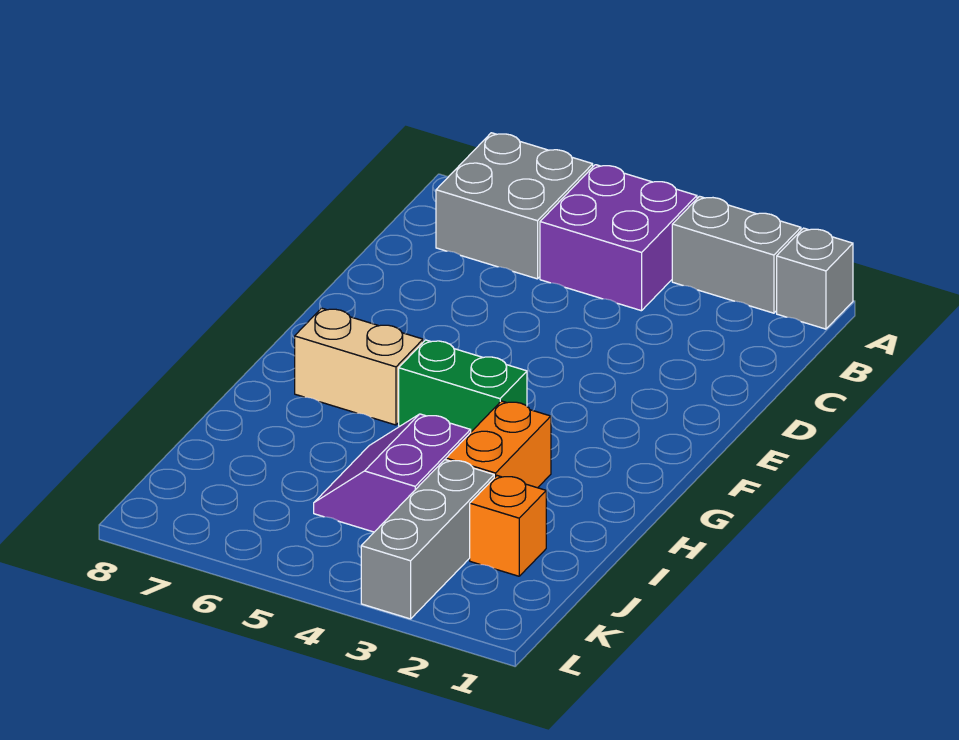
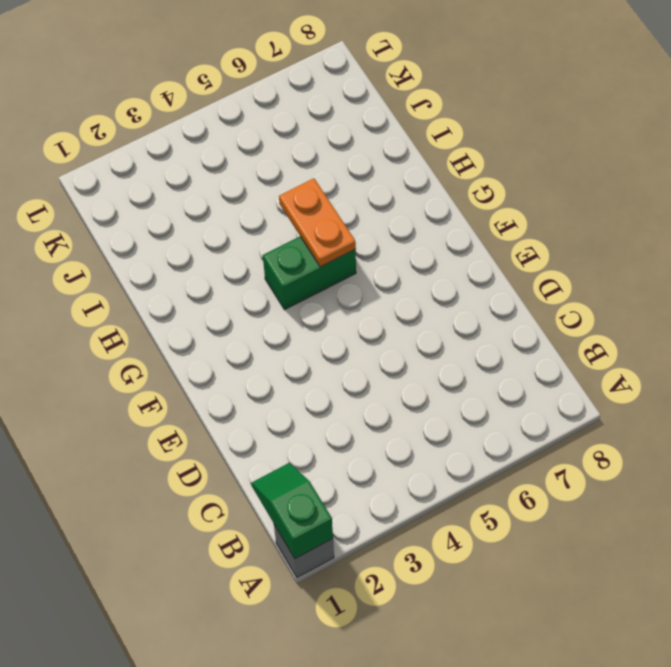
green 1x2 slope [251,463,333,559] -> none
orange 1x2 plate [279,179,356,267] -> none
none -> grey 1x2 brick [672,196,801,313]
none -> purple 2x2 brick [540,165,697,311]

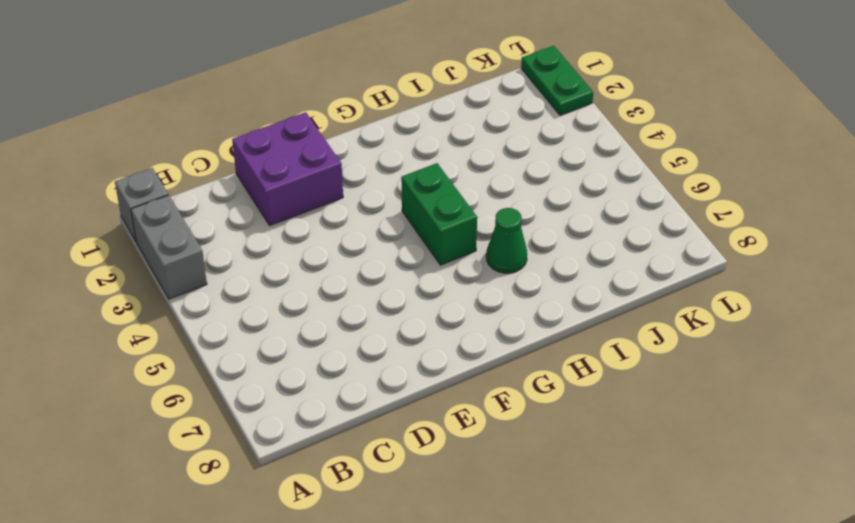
purple 2x2 brick [232,112,343,226] -> purple 2x2 brick moved to [540,165,697,311]
green 1x1 cone [486,208,527,273] -> none
green 1x2 plate [521,46,593,115] -> none
none -> grey 2x2 brick [436,133,593,279]
none -> tan 1x2 brick [295,308,423,425]

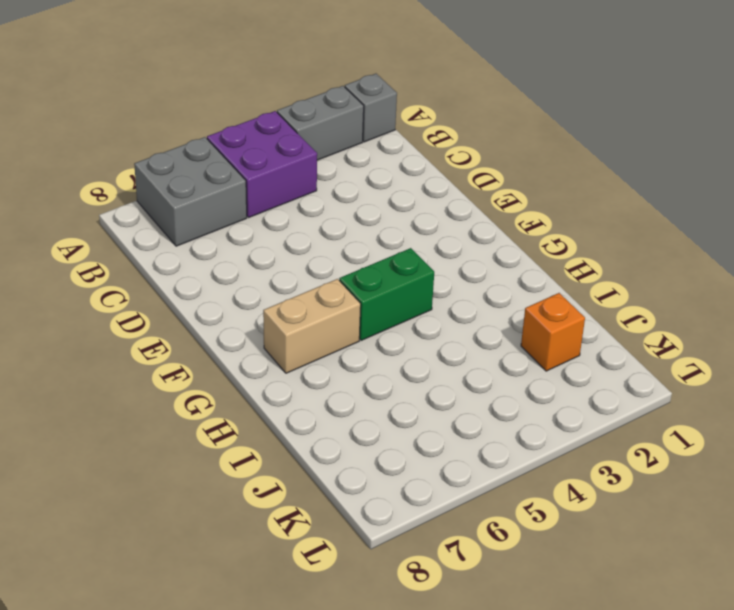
none -> orange 1x2 brick [446,401,551,488]
none -> purple 2x2 slope [314,414,471,532]

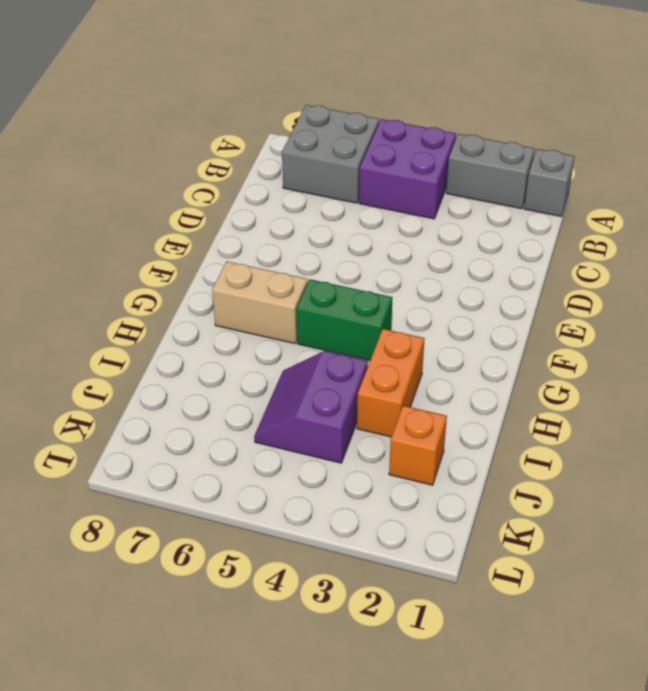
none -> grey 1x3 brick [361,460,494,619]

